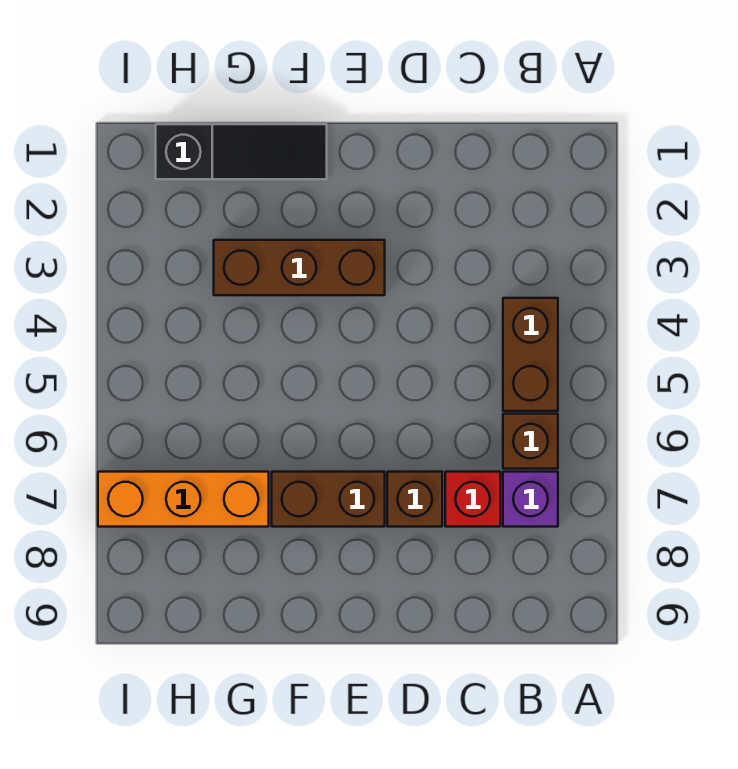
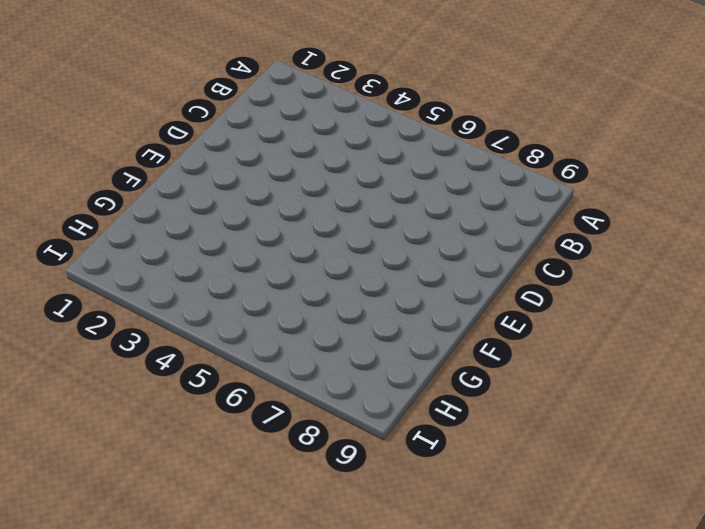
none -> brown 1x2 brick [503,298,558,411]
none -> brown 1x1 brick [503,414,558,469]

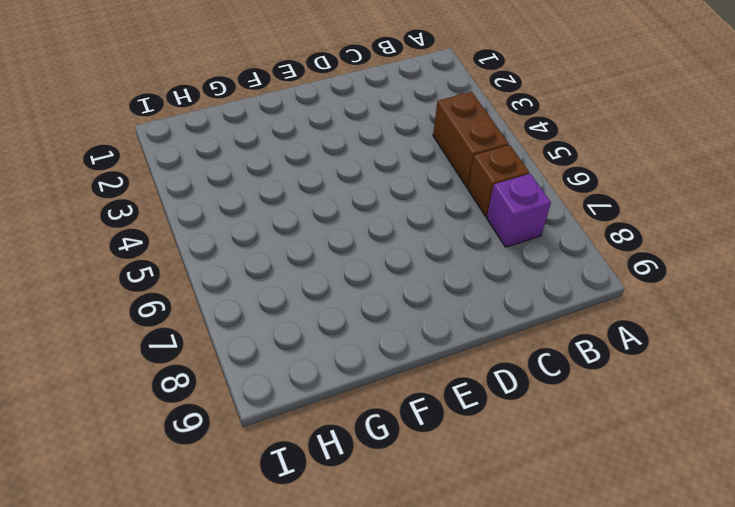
none -> red 1x1 brick [445,472,500,527]
none -> brown 1x1 brick [387,472,442,527]

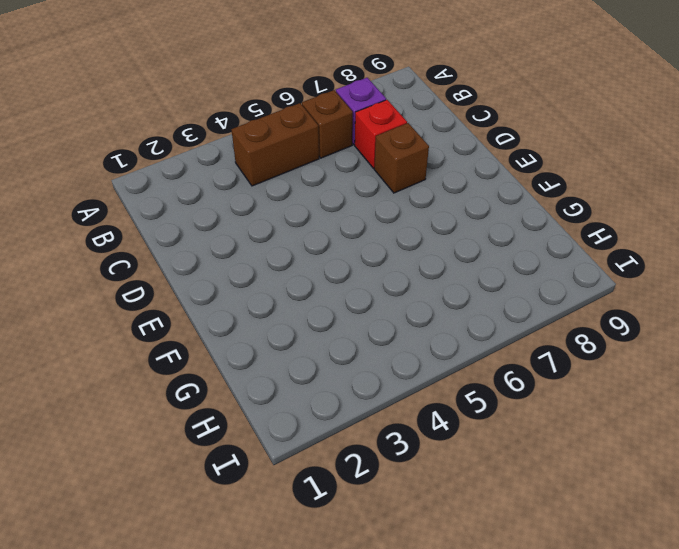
none -> brown 1x3 brick [214,240,385,295]
none -> brown 1x2 brick [272,472,385,527]

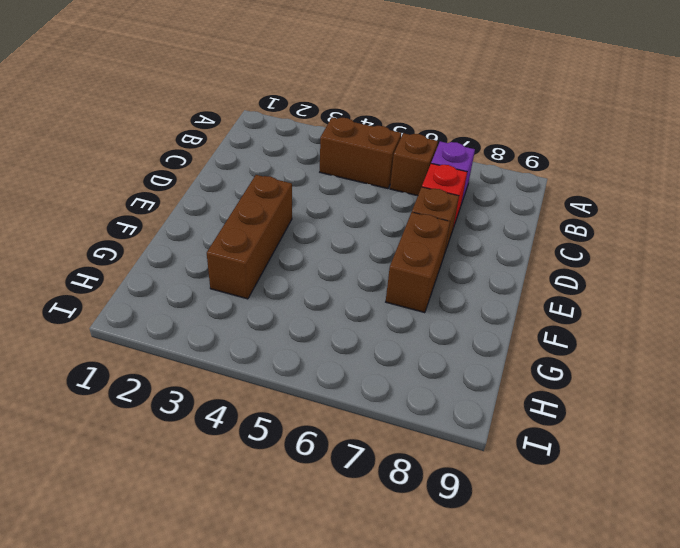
none -> black 1x3 slope [156,124,327,179]
none -> orange 1x3 brick [98,472,269,527]

